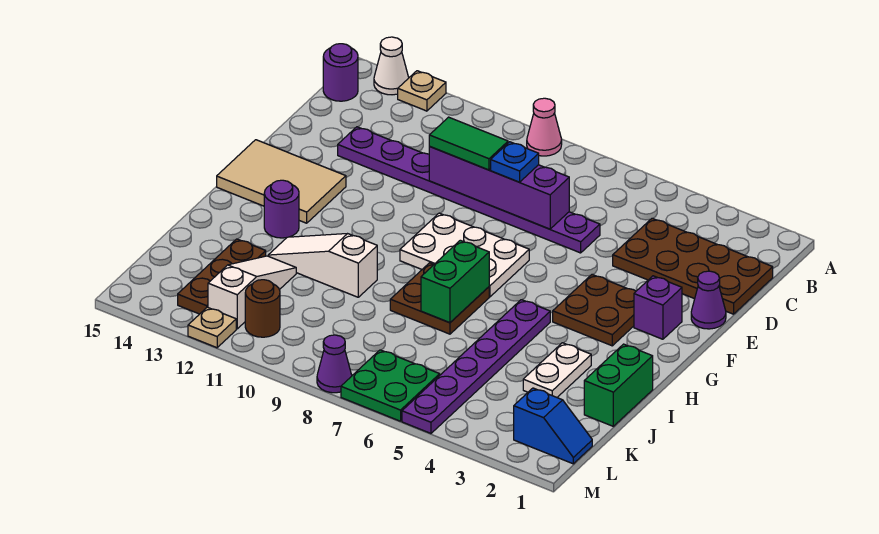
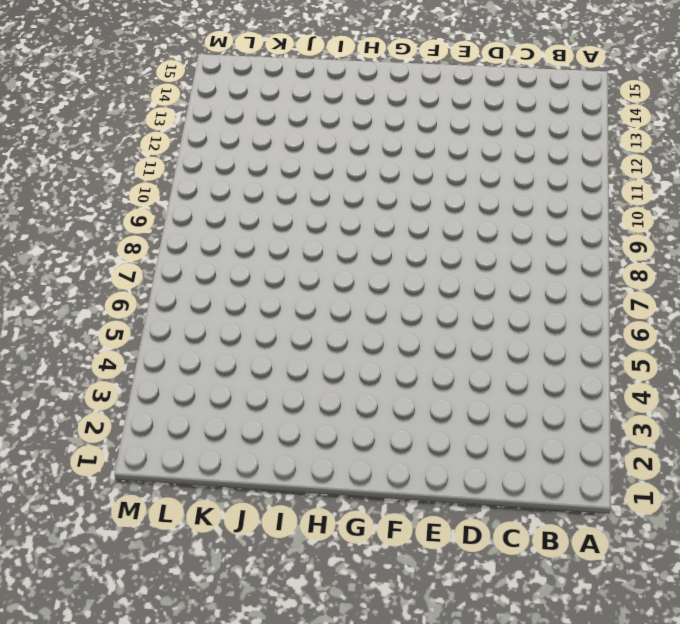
none -> pink 1x1 cone [527,98,562,156]
none -> tan 1x1 plate [398,71,446,111]
none -> white 1x1 cone [374,37,409,95]

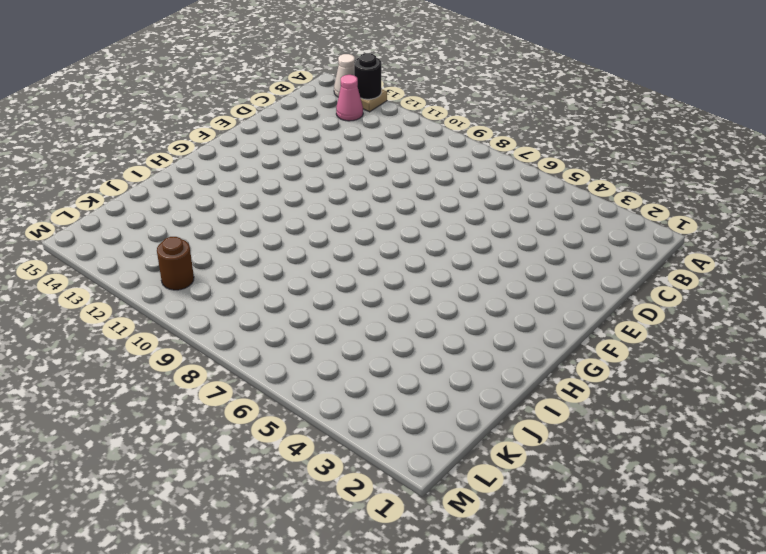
black 1x1 round brick [354,53,381,99] -> none
pink 1x1 cone [336,75,363,121] -> pink 1x1 cone moved to [527,98,562,156]
none -> purple 1x1 round brick [323,44,358,101]
none -> brown 2x4 plate [613,218,773,314]
none -> purple 1x8 plate [338,127,600,253]

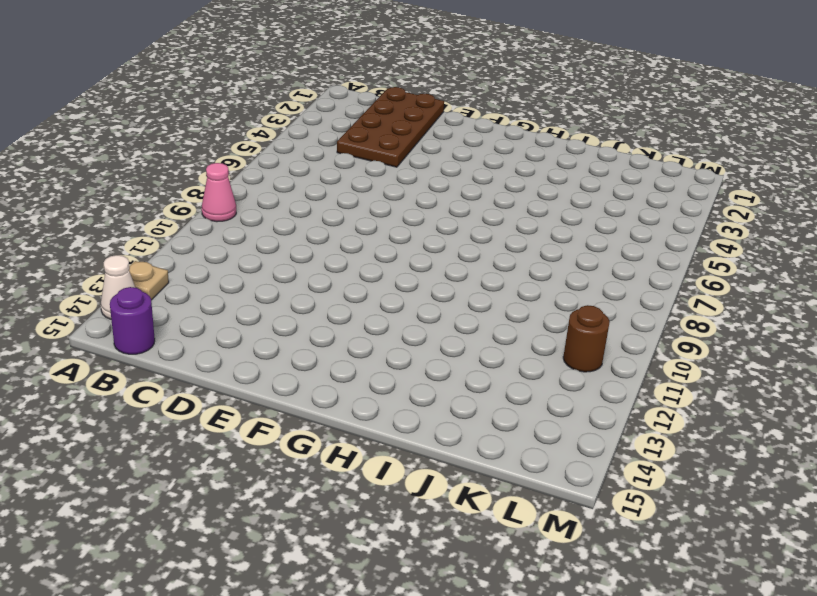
none -> purple 1x8 plate [338,127,600,253]
none -> purple 1x1 cone [691,271,726,329]
none -> purple 1x1 brick [634,276,682,339]

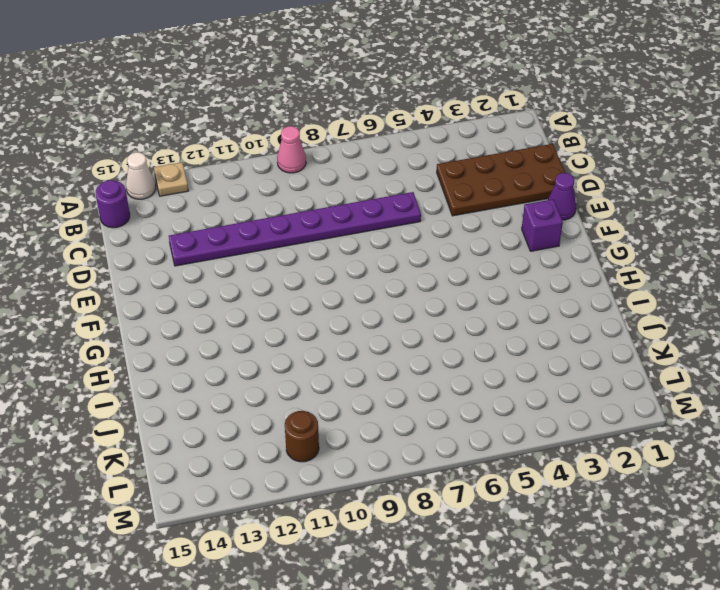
none -> brown 2x2 plate [553,275,636,346]
none -> white 2x3 plate [400,213,529,297]
none -> tan 2x3 tile [217,140,346,223]

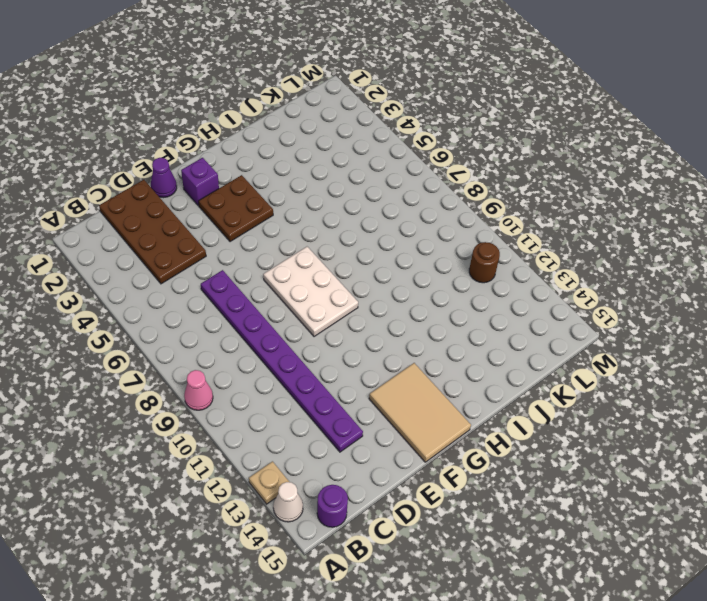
none -> purple 1x6 plate [402,300,550,433]
none -> brown 2x2 plate [390,263,489,334]
none -> purple 1x1 round brick [264,180,299,238]

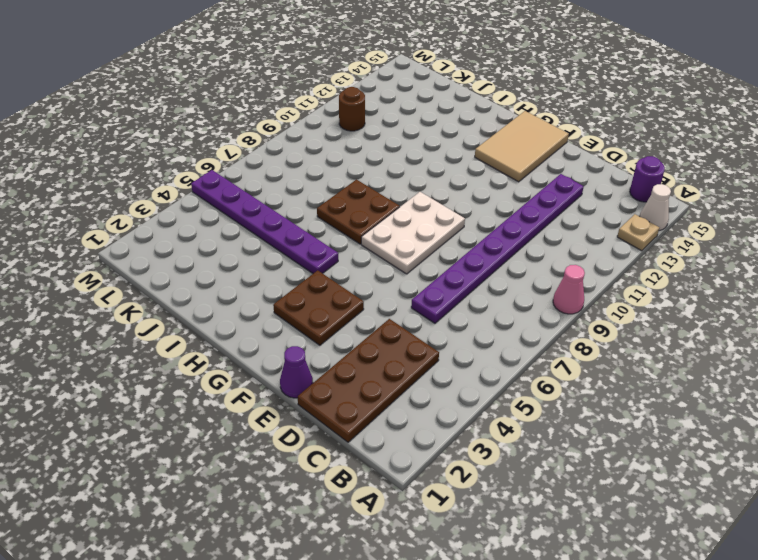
none -> purple 1x1 brick [634,276,682,339]
none -> purple 1x1 round brick [264,180,299,238]
none -> green 1x2 brick [584,344,653,426]

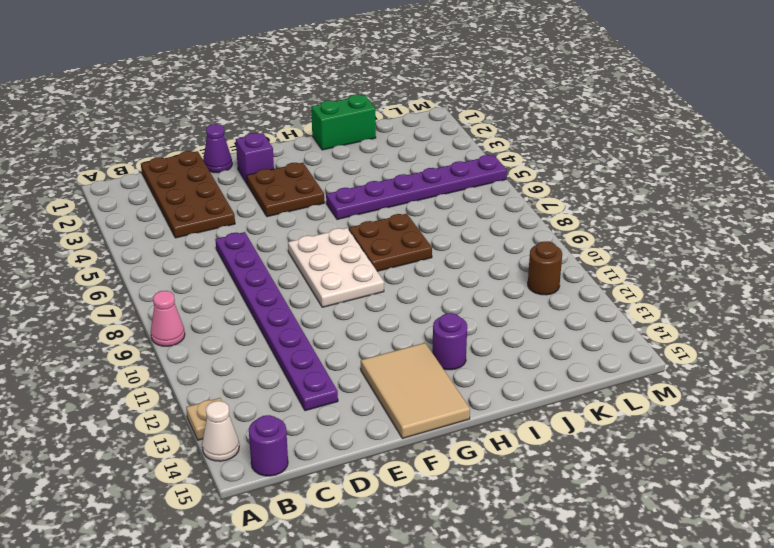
none -> white 1x2 plate [523,343,591,397]
none -> white 1x3 slope [268,234,377,297]
none -> white 1x3 slope [208,256,296,329]

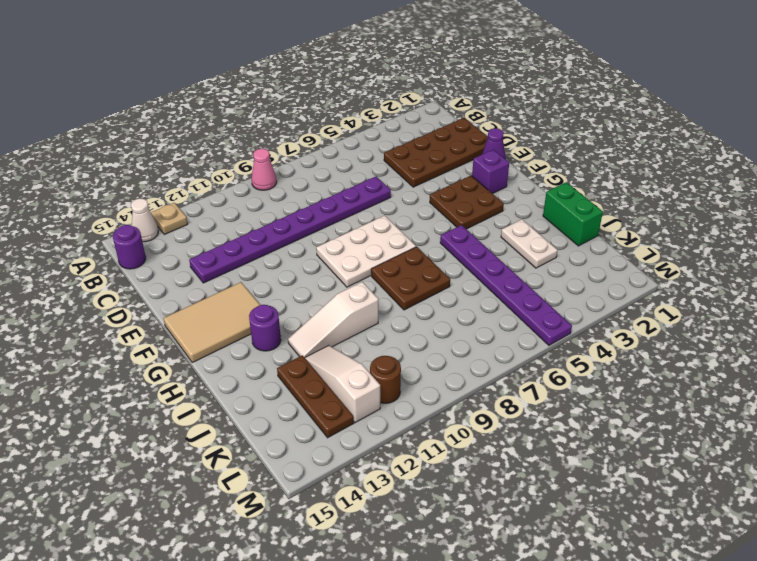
none -> blue 1x2 slope [514,388,592,464]
none -> green 2x2 plate [341,350,440,421]
none -> purple 1x1 cone [317,335,352,393]

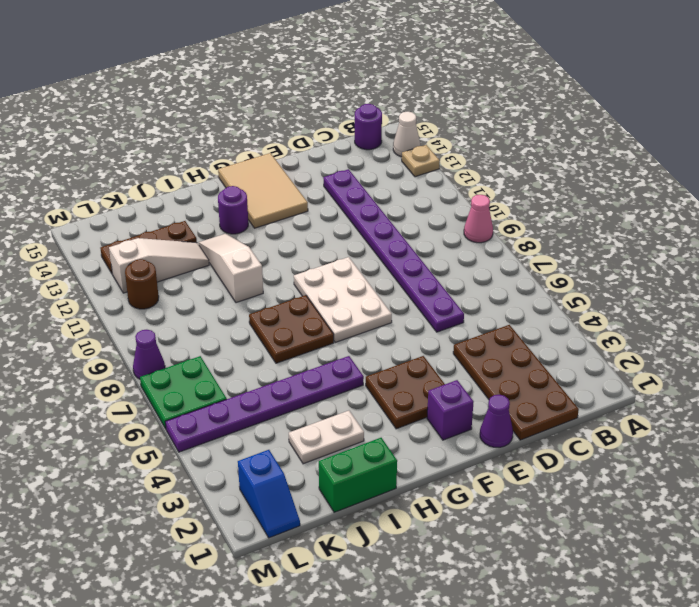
none -> tan 1x1 plate [188,307,236,348]
none -> purple 1x4 brick [429,147,569,229]
none -> green 1x2 brick [421,240,489,323]

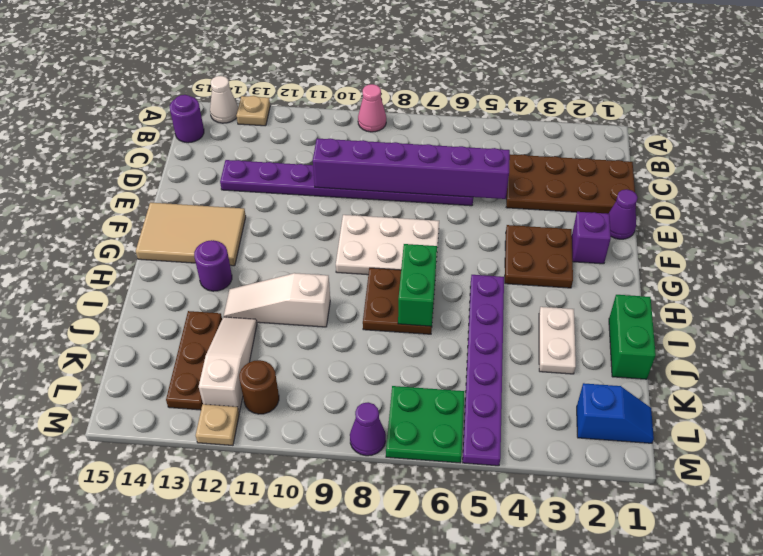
purple 1x6 brick [313,138,510,199] -> purple 1x4 brick [429,147,569,229]
none -> blue 1x1 plate [491,142,539,182]
none -> green 1x2 tile [429,117,508,170]

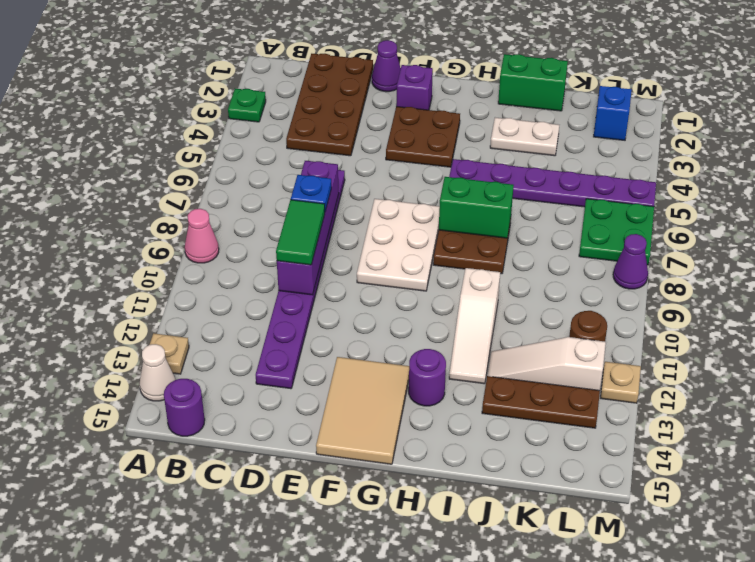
green 1x1 plate [228,89,266,122] -> none

